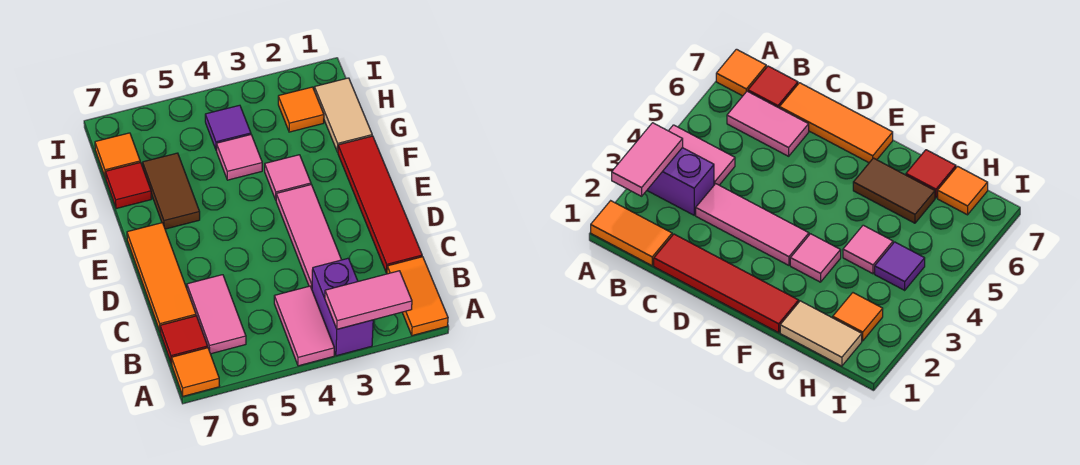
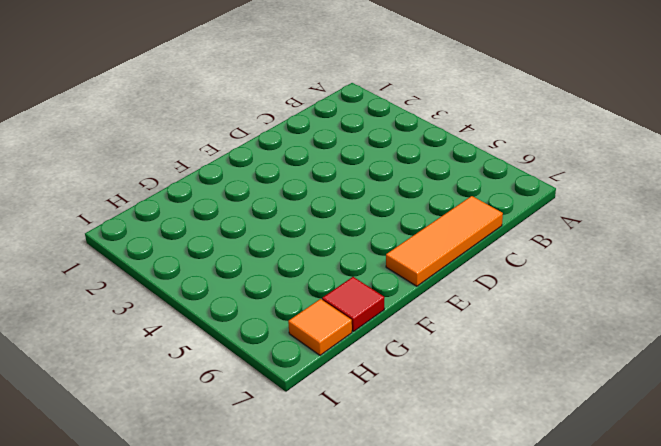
none -> orange 1x2 tile [387,257,448,336]
none -> purple 1x2 brick [312,258,373,356]
none -> pink 1x2 tile [274,286,334,366]

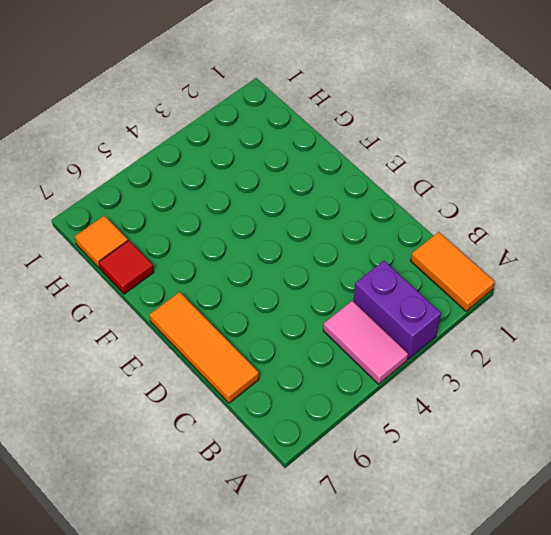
none -> orange 1x1 tile [172,348,220,396]
none -> pink 1x2 tile [187,275,246,354]
none -> red 1x1 tile [160,316,208,364]

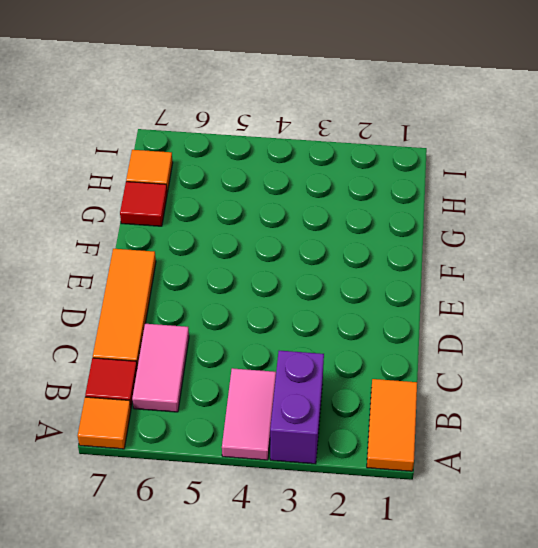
none -> red 1x4 tile [338,136,422,273]
none -> pink 1x3 tile [276,185,341,289]
none -> pink 1x1 tile [265,155,311,200]

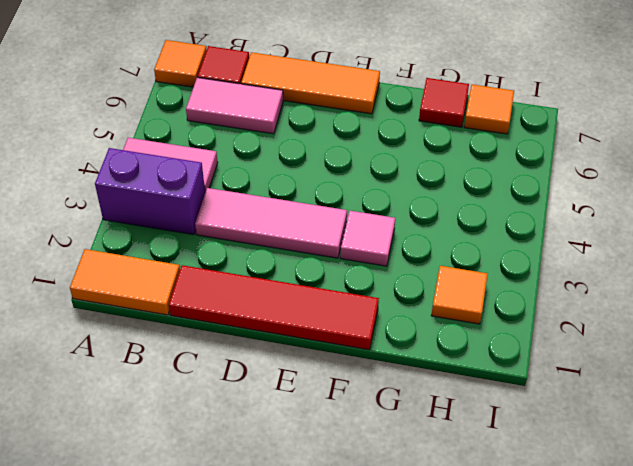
none -> brown 1x2 tile [143,153,200,229]
none -> tan 1x2 tile [314,78,372,152]
none -> pink 1x1 tile [216,135,262,180]

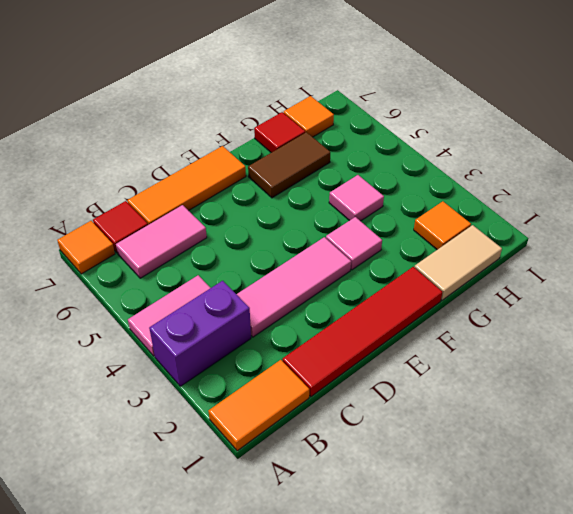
none -> purple 1x1 tile [205,105,251,151]
none -> pink 1x2 tile [325,271,412,329]

